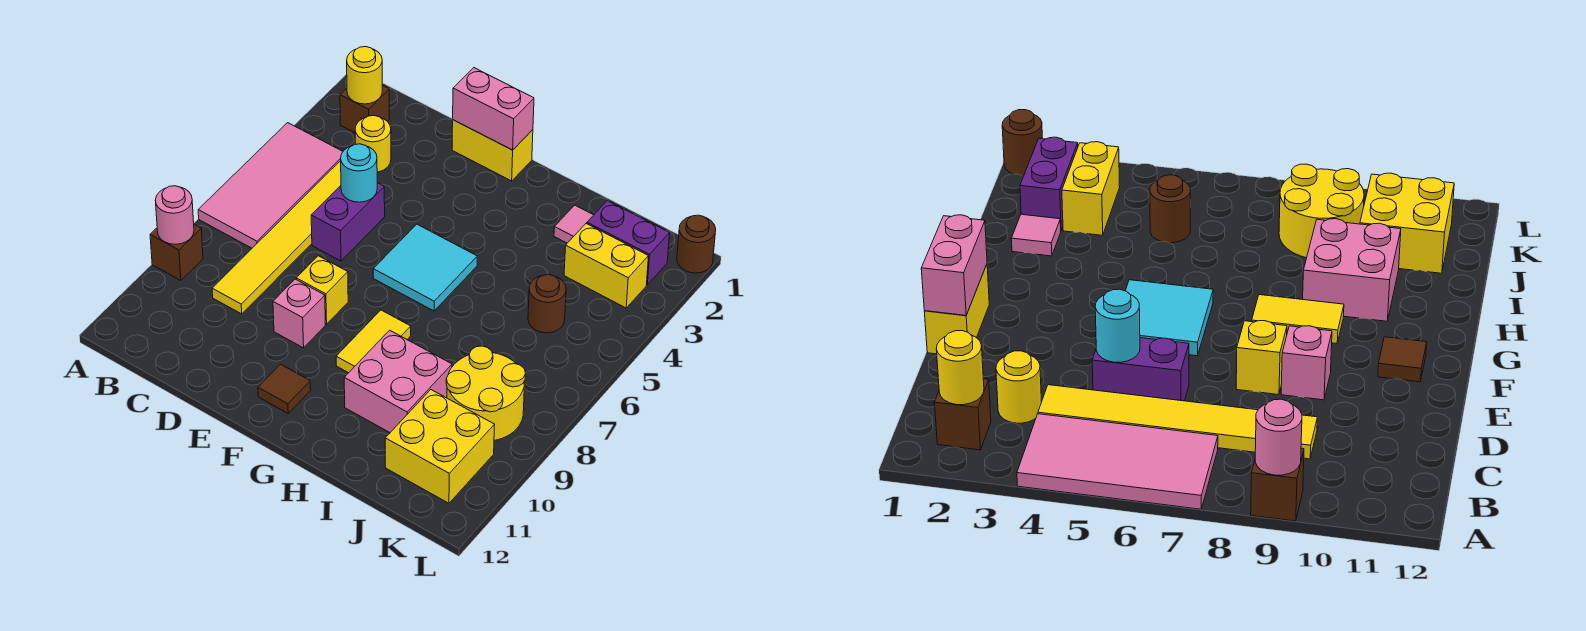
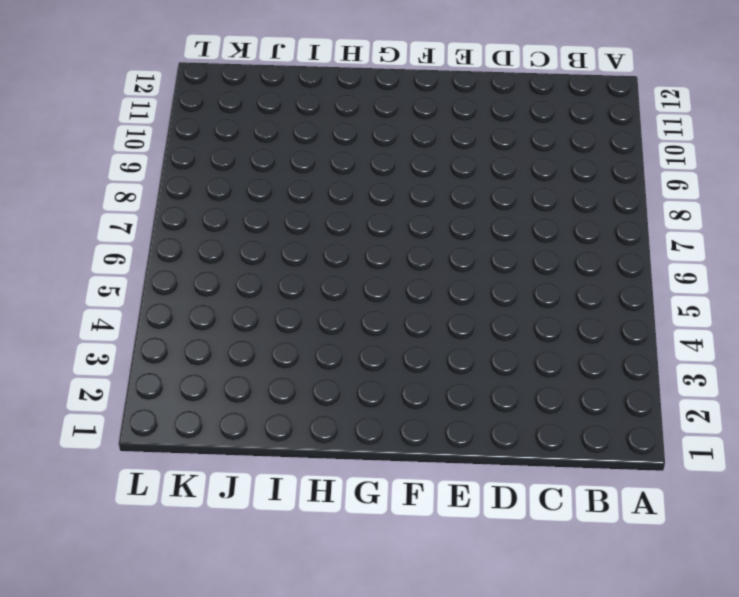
none -> pink 2x4 tile [198,123,343,248]
none -> brown 1x1 brick [150,224,203,280]
none -> brown 1x1 brick [340,85,389,133]

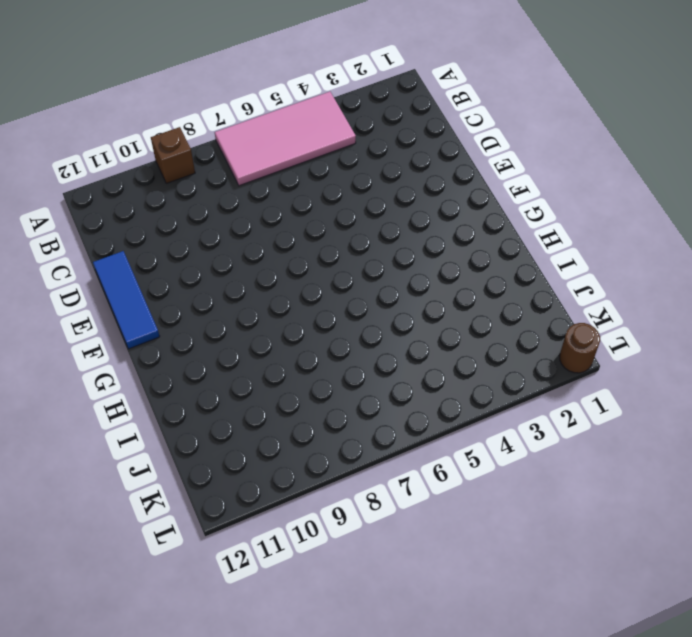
blue 1x3 tile [93,251,160,349] -> none
none -> brown 1x1 brick [340,85,389,133]
none -> yellow 1x1 round brick [355,116,391,172]
none -> yellow 1x6 tile [212,161,341,314]

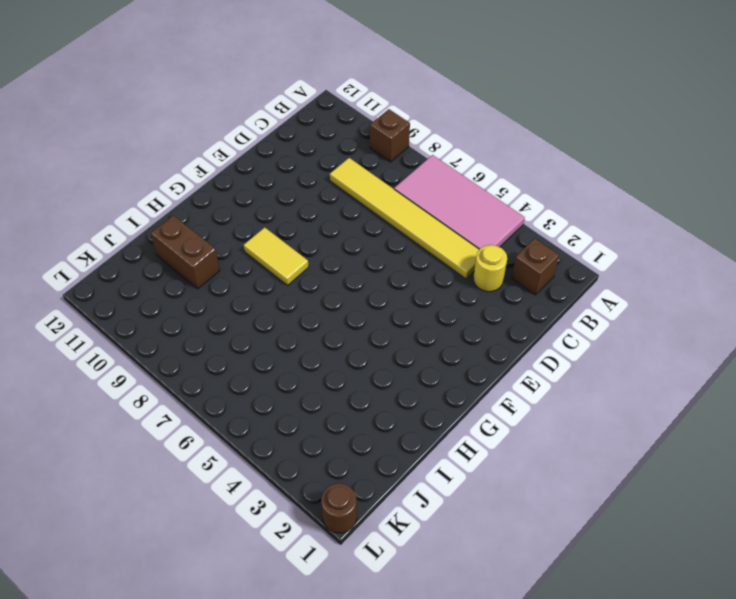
brown 1x2 brick [151,215,220,289] -> pink 2x2 brick [344,330,452,433]
none -> purple 1x2 brick [311,183,385,261]
none -> yellow 1x2 brick [452,120,533,181]
none -> yellow 1x1 brick [296,256,348,324]

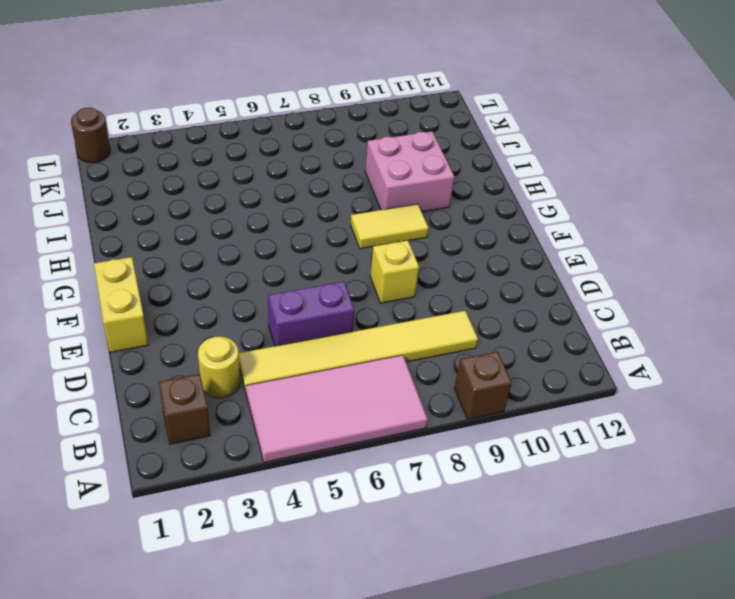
none -> pink 1x1 brick [273,279,325,348]
none -> cyan 2x2 tile [373,224,477,311]
none -> brown 1x1 tile [258,364,311,413]

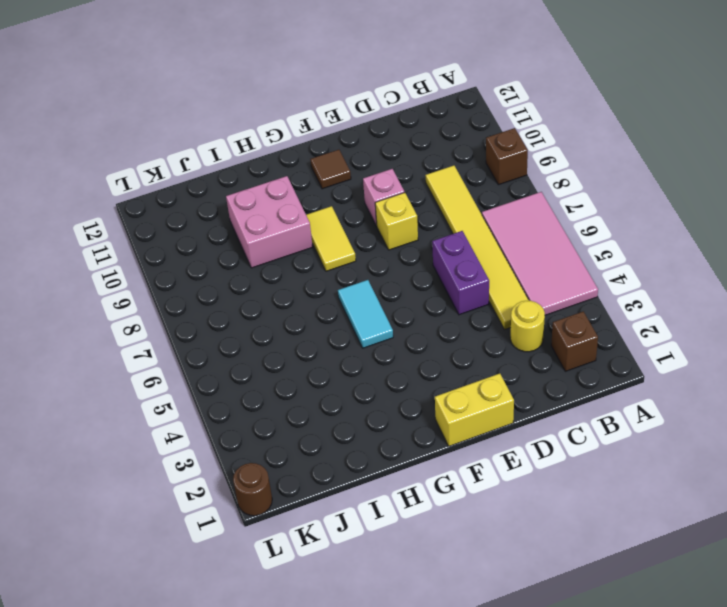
cyan 1x2 tile [338,280,393,348] -> cyan 2x2 tile [373,224,477,311]
none -> pink 1x1 tile [554,205,593,243]
none -> purple 1x2 brick [587,201,670,285]
none -> yellow 1x2 brick [564,224,649,308]

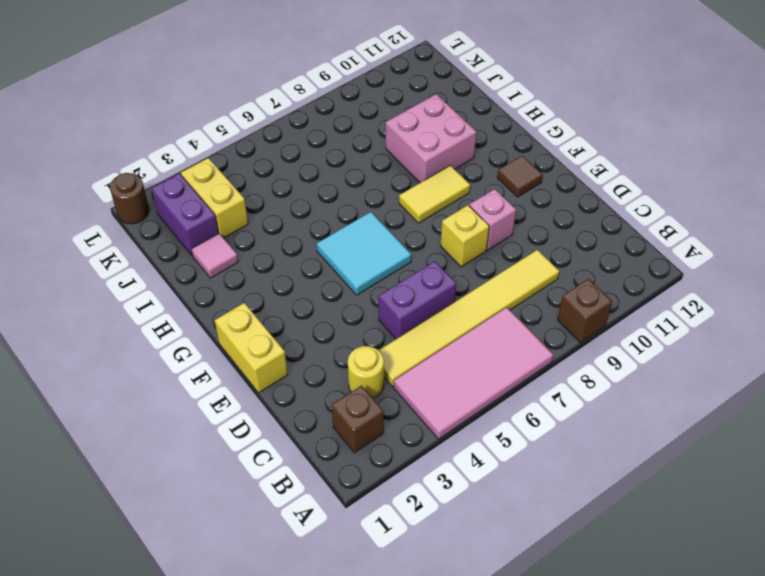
none -> brown 1x1 round brick [528,275,566,333]
none -> yellow 2x2 round brick [446,346,526,440]
none -> yellow 2x2 brick [385,390,495,503]

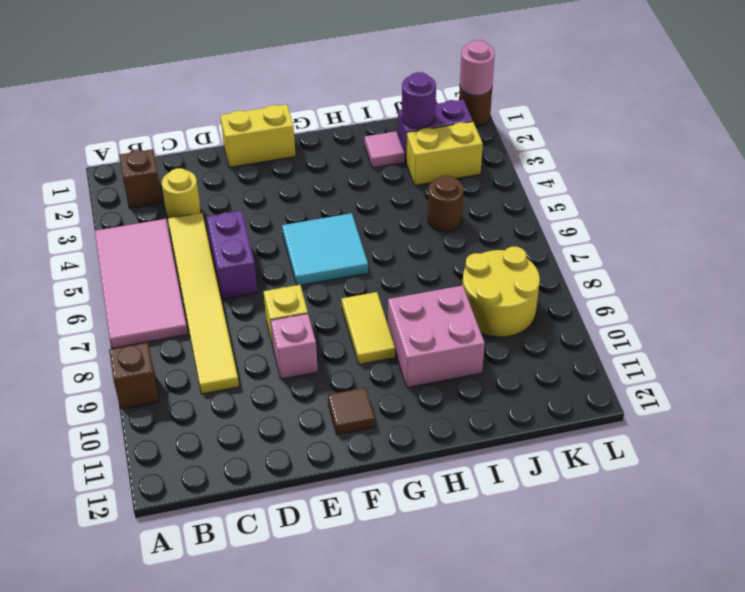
purple 1x1 round brick [402,72,436,129] -> none
pink 1x1 round brick [460,40,495,96] -> pink 1x1 round brick moved to [155,186,194,244]
none -> yellow 2x2 brick [385,390,495,503]
none -> yellow 1x1 round brick [347,47,382,104]
none -> cyan 1x1 round brick [341,144,377,202]

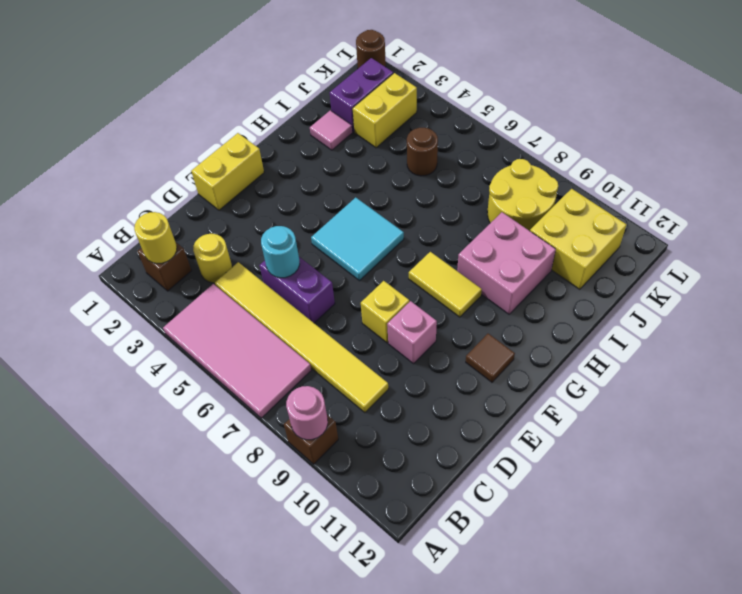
none -> pink 1x2 brick [453,68,534,150]

